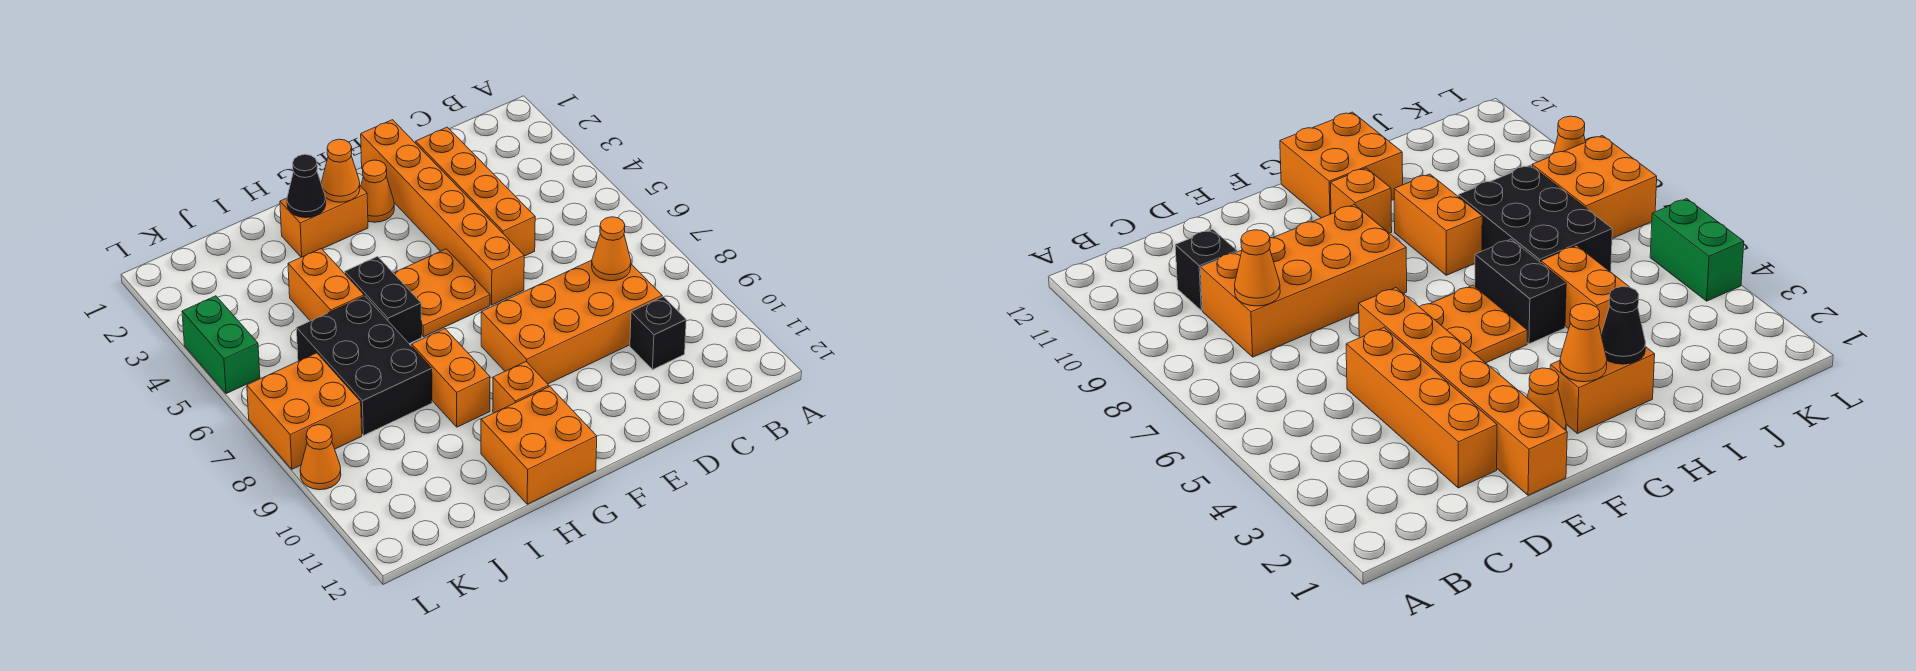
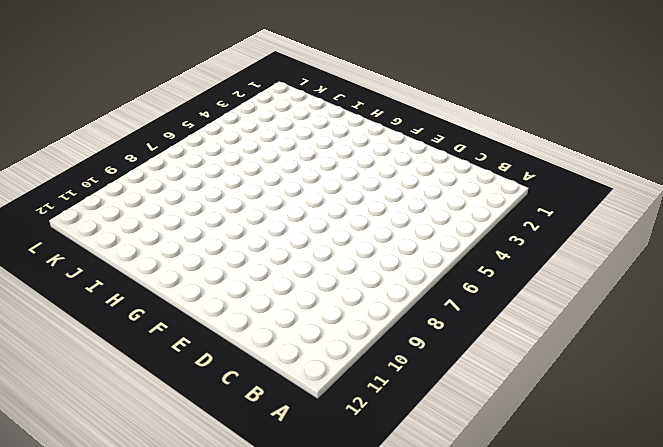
none -> orange 2x4 brick [481,260,662,384]
none -> black 1x1 brick [630,297,686,370]
none -> orange 1x4 brick [416,127,535,256]

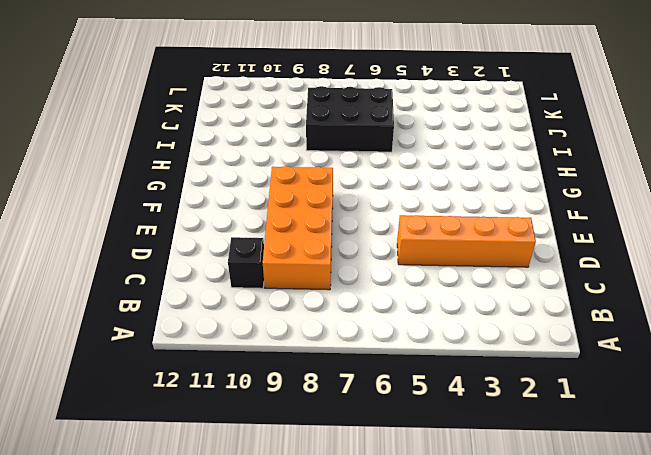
none -> orange 1x6 brick [361,120,524,305]
none -> orange 1x1 cone [361,160,394,222]
none -> orange 2x2 plate [394,249,490,337]

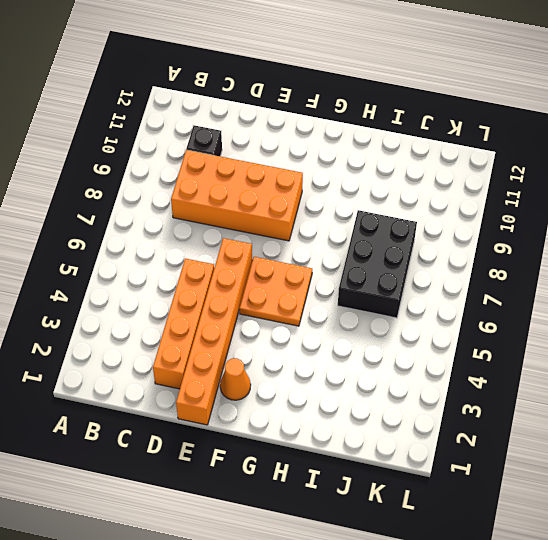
none -> orange 1x2 brick [280,186,368,257]
none -> orange 1x1 brick [493,362,549,413]
none -> orange 2x2 brick [481,387,597,504]

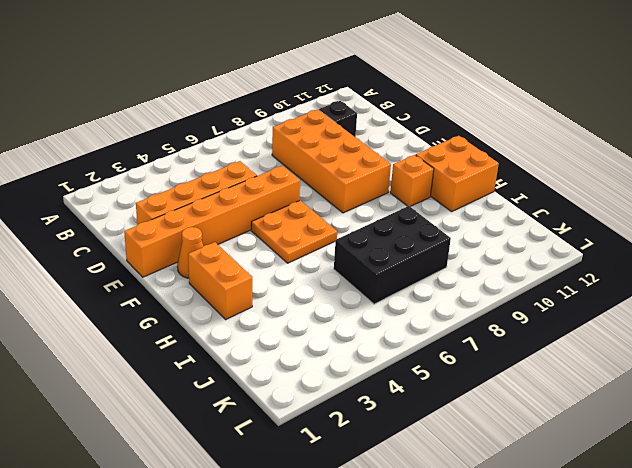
none -> black 1x2 brick [344,256,422,344]
none -> orange 1x2 brick [412,329,490,427]
none -> orange 1x2 brick [288,249,364,321]

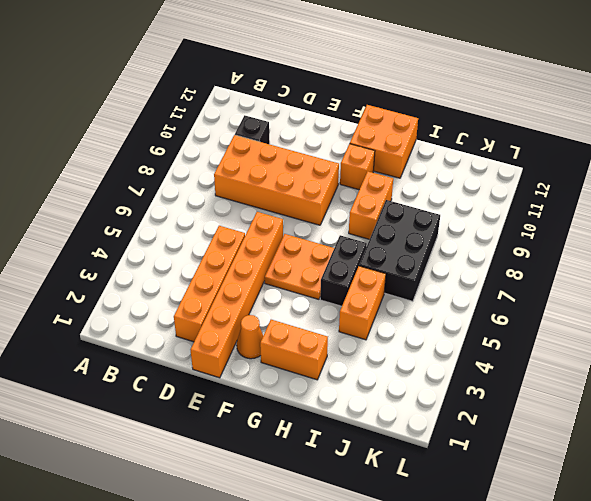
none -> orange 2x2 brick [247,353,362,469]
none -> green 1x2 brick [182,296,260,394]
none -> orange 1x1 cone [300,425,341,490]

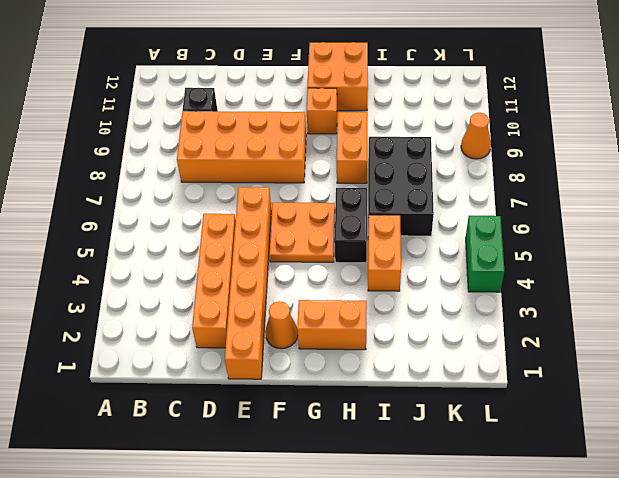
none -> orange 2x2 brick [247,353,362,469]
none -> orange 1x1 cone [592,217,631,281]
none -> orange 1x1 cone [321,139,360,202]

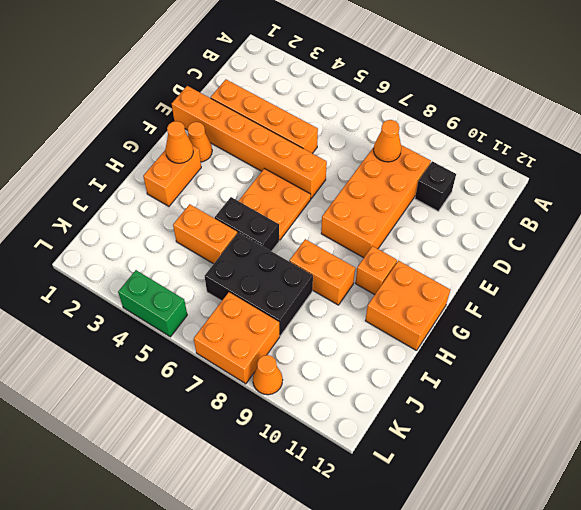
none -> black 1x1 cone [287,154,326,218]

